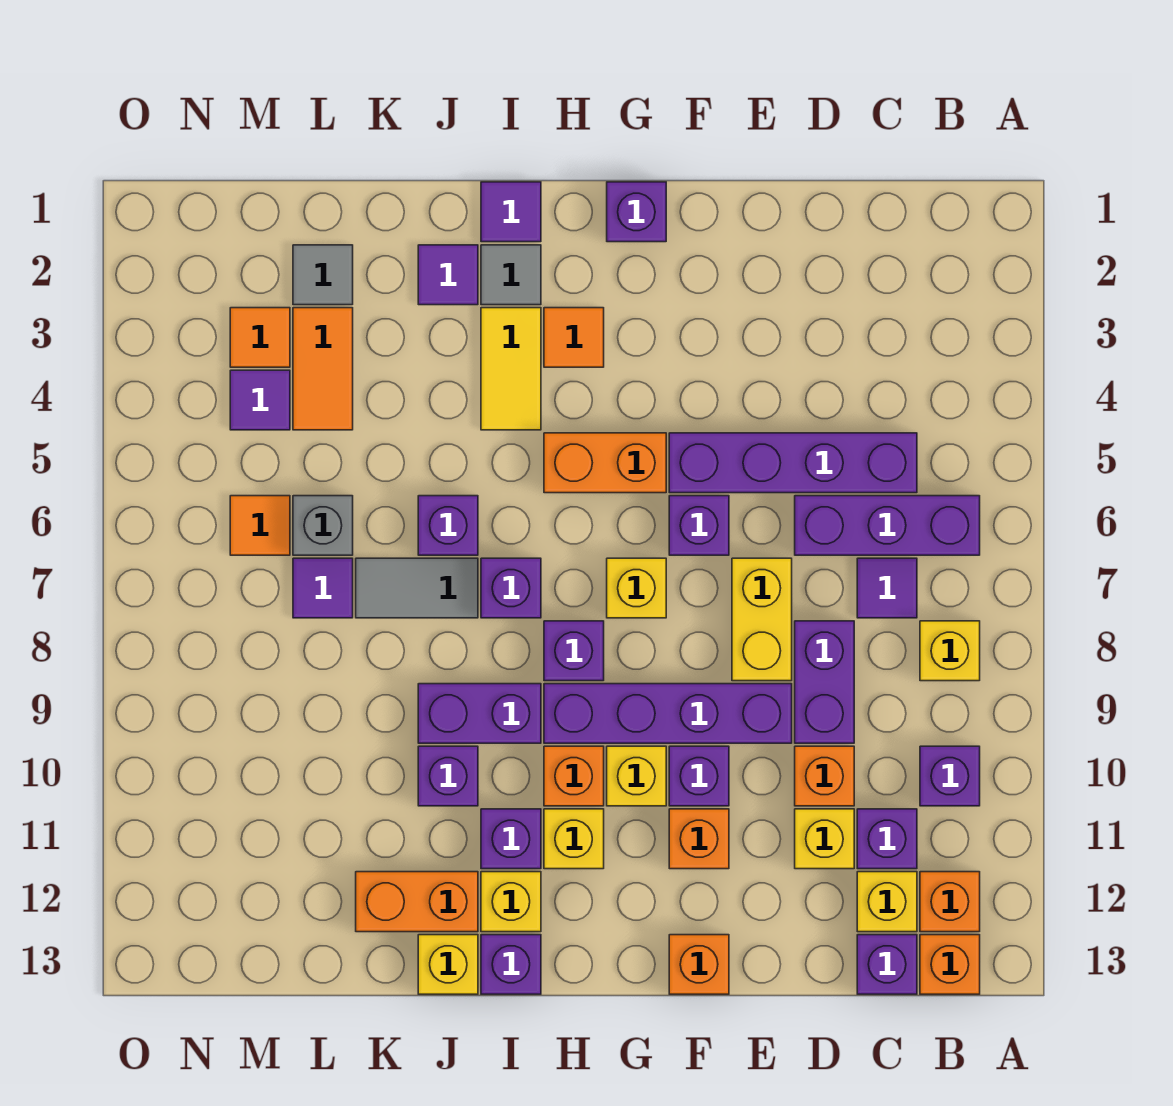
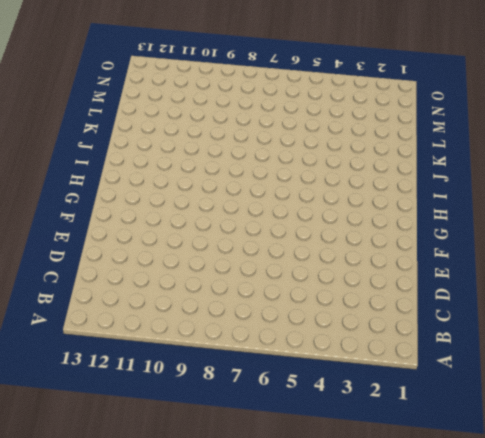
none -> purple 1x3 brick [795,496,980,555]
none -> yellow 1x1 brick [920,621,980,681]
none -> purple 1x1 brick [920,746,980,806]
none -> orange 1x1 brick [920,872,980,932]

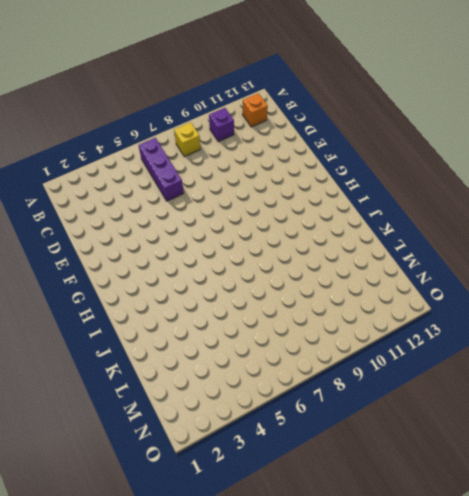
none -> orange 1x1 brick [920,935,980,994]
none -> purple 1x4 brick [669,433,917,493]
none -> purple 1x1 tile [857,558,917,618]
none -> purple 1x1 brick [857,809,917,869]

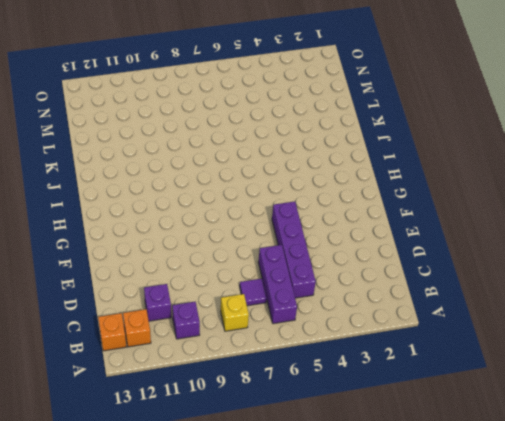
none -> yellow 1x1 brick [857,872,917,932]
none -> purple 1x1 brick [857,935,917,994]
none -> purple 1x2 brick [795,621,854,743]
none -> orange 1x1 brick [795,746,854,806]

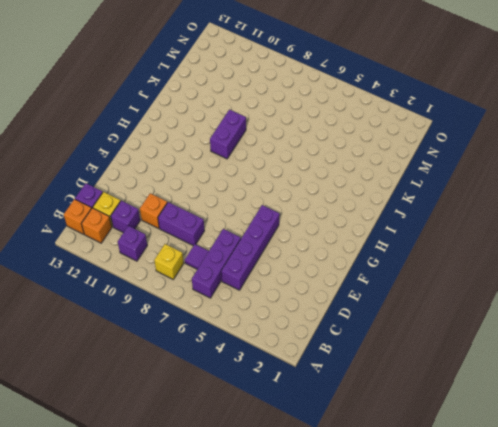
none -> yellow 1x1 brick [795,809,854,869]
none -> yellow 1x2 brick [732,558,792,681]
none -> purple 1x4 brick [544,684,792,743]
none -> purple 1x1 brick [669,496,729,555]

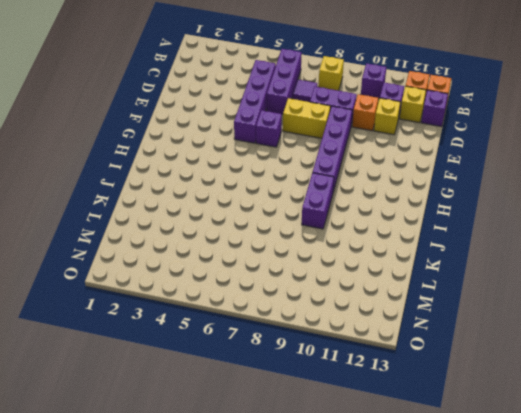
none -> purple 1x1 brick [669,746,729,806]
none -> orange 1x1 brick [669,809,729,869]
none -> orange 1x1 brick [669,935,729,994]
none -> purple 1x1 brick [607,182,666,242]

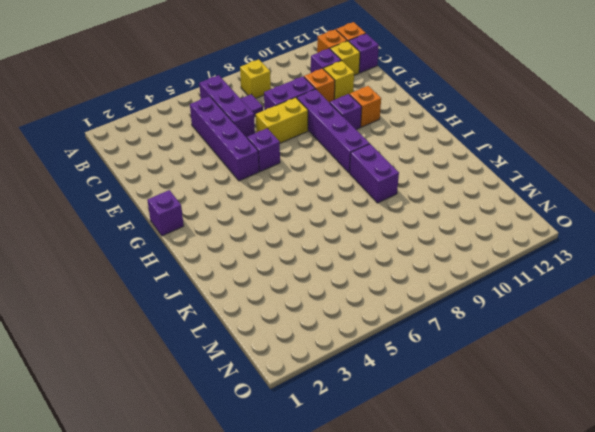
none -> purple 1x1 brick [920,746,980,806]
none -> orange 1x1 brick [669,935,729,994]
none -> orange 1x2 brick [544,433,666,493]
none -> yellow 1x1 brick [607,558,666,618]

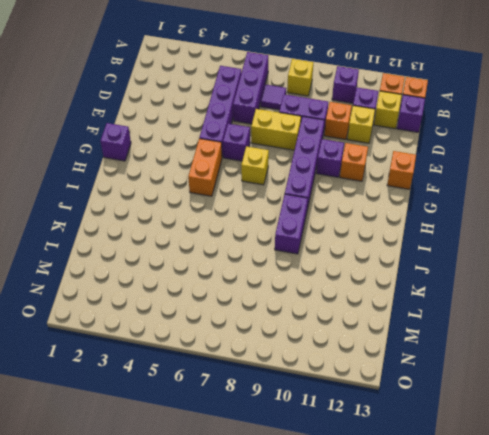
none -> yellow 1x1 brick [607,746,666,806]
none -> orange 1x1 tile [544,308,604,367]
none -> purple 1x1 brick [544,621,604,681]
none -> orange 1x1 brick [544,746,604,806]

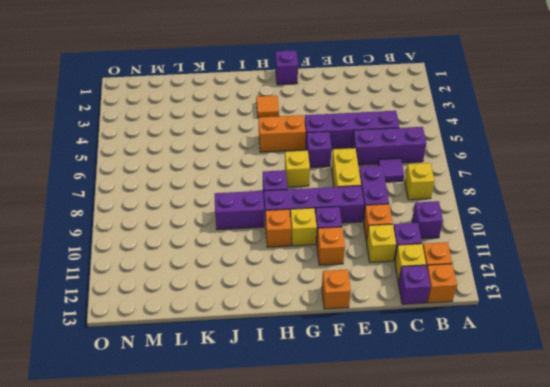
none -> yellow 1x1 brick [544,809,604,869]
none -> purple 1x1 tile [481,182,541,242]
none -> grey 1x1 tile [481,245,541,305]
none -> yellow 1x2 tile [481,308,541,430]

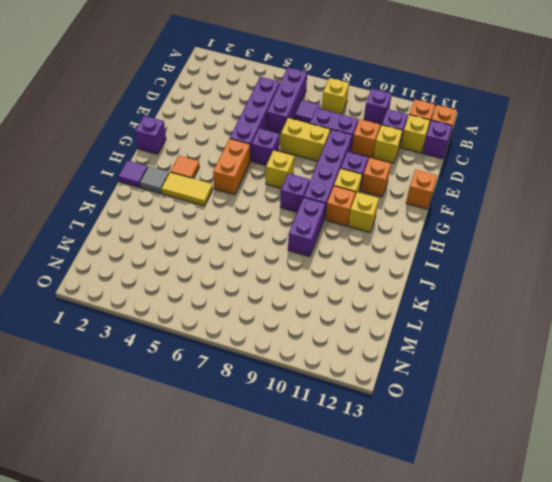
none -> purple 1x1 brick [481,558,541,618]
none -> purple 1x1 brick [481,809,541,869]
none -> yellow 1x1 brick [481,872,541,932]
none -> purple 1x1 brick [481,935,541,994]

